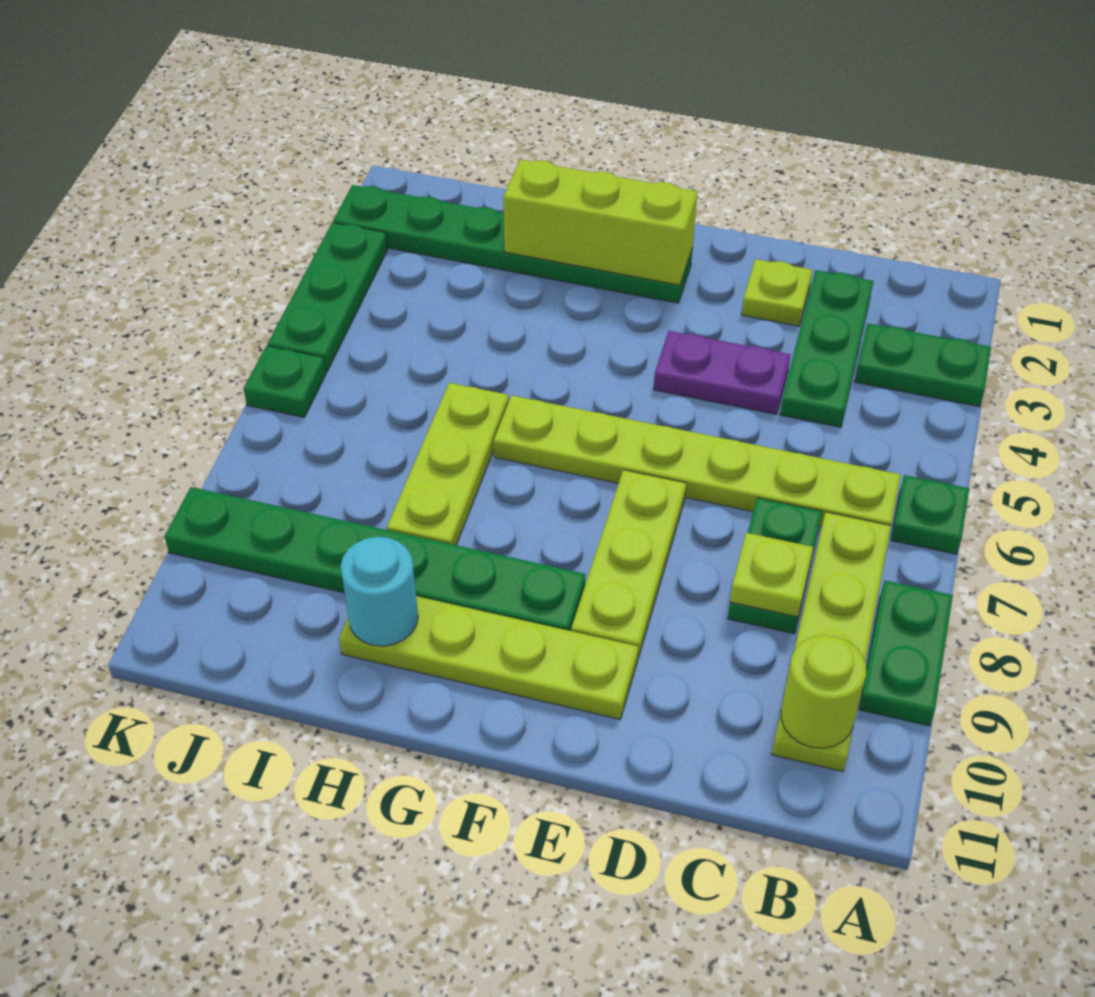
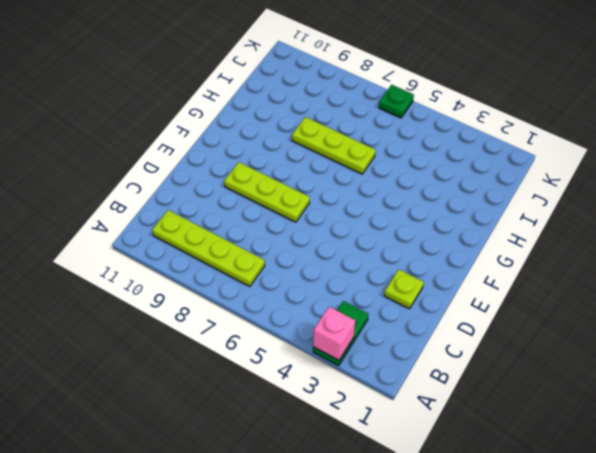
pink 1x1 brick [313,307,355,360] -> none
none -> green 1x1 plate [891,475,969,554]
none -> green 1x2 plate [859,581,953,726]
none -> lime 1x6 plate [494,396,901,526]

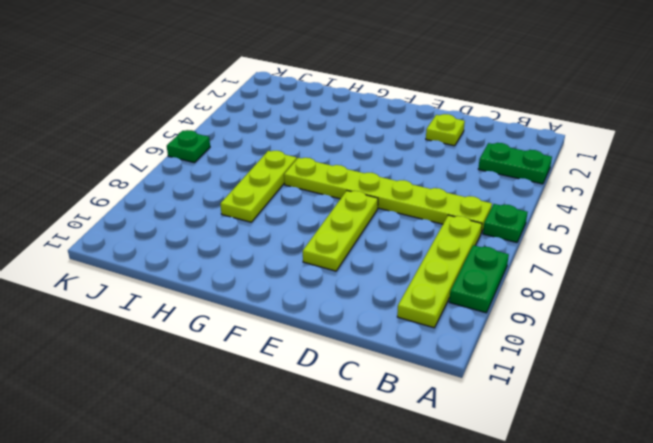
none -> green 1x3 plate [780,270,873,427]
none -> green 1x2 plate [728,498,822,634]
none -> purple 1x2 plate [654,331,790,414]

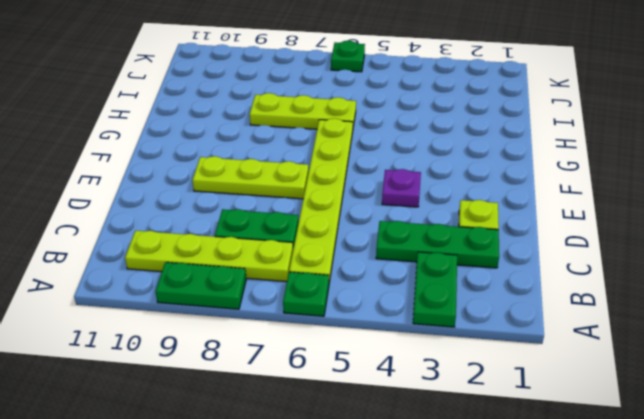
purple 1x1 plate [382,169,421,207] -> purple 1x2 plate [654,331,790,414]
none -> lime 1x4 plate [339,596,638,719]
none -> green 1x6 plate [333,185,692,303]
none -> green 1x6 plate [164,487,585,631]

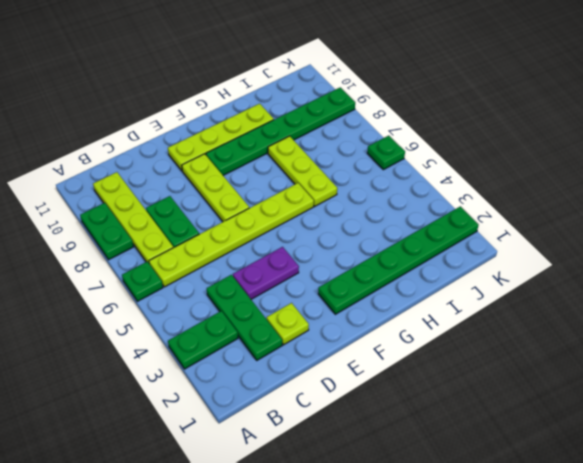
none -> green 1x3 plate [268,222,388,372]
none -> lime 1x1 round brick [781,635,866,748]
none -> lime 1x1 plate [730,533,813,617]

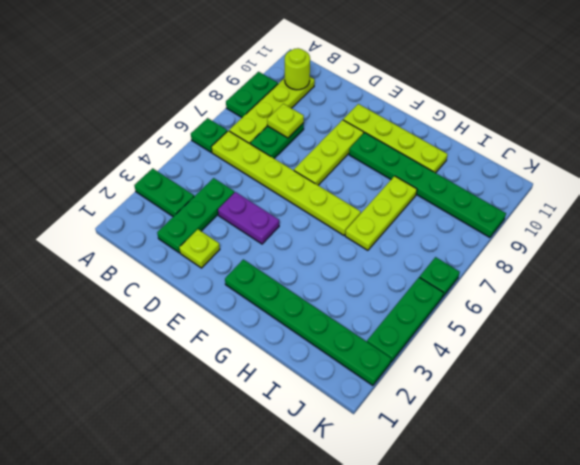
none -> lime 1x3 brick [503,160,697,285]
none -> cyan 1x1 round brick [341,537,418,646]

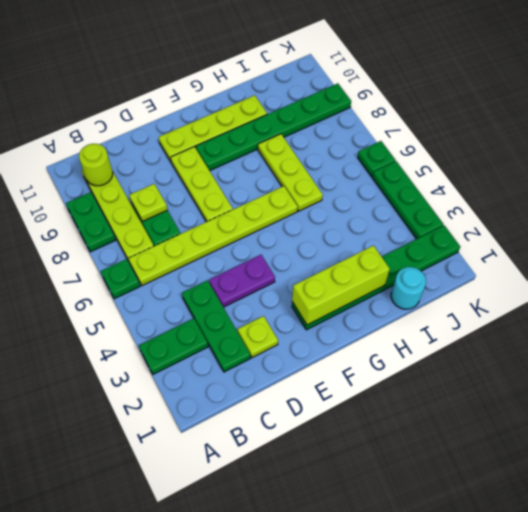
cyan 1x1 round brick [391,267,426,309] -> cyan 1x1 round brick moved to [341,537,418,646]

